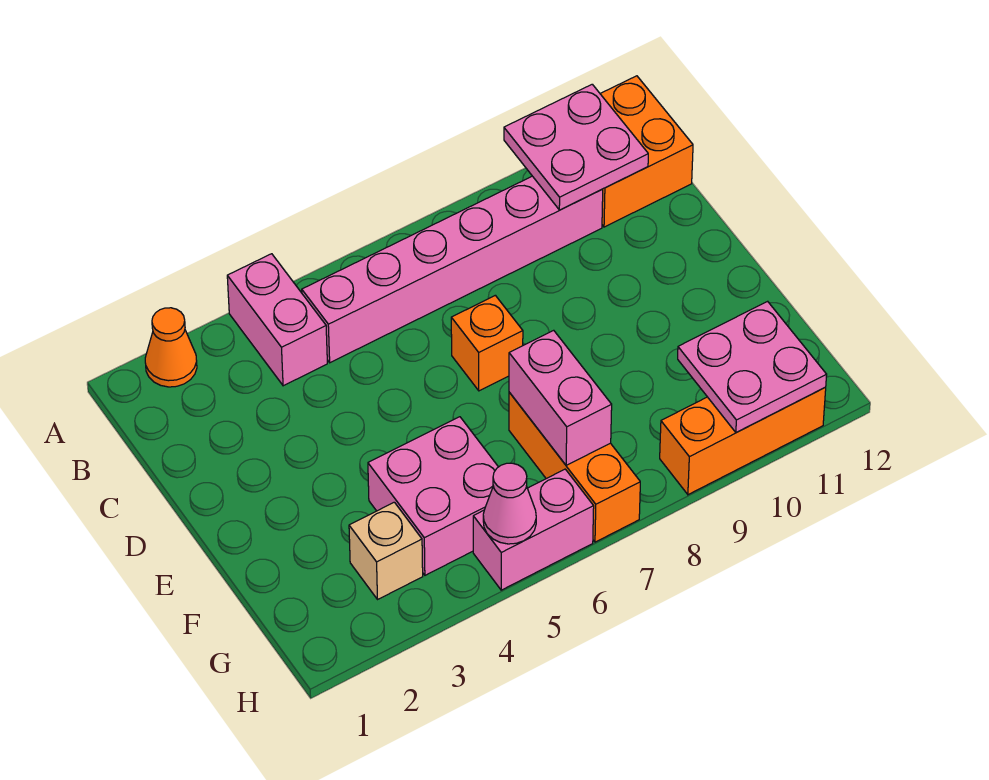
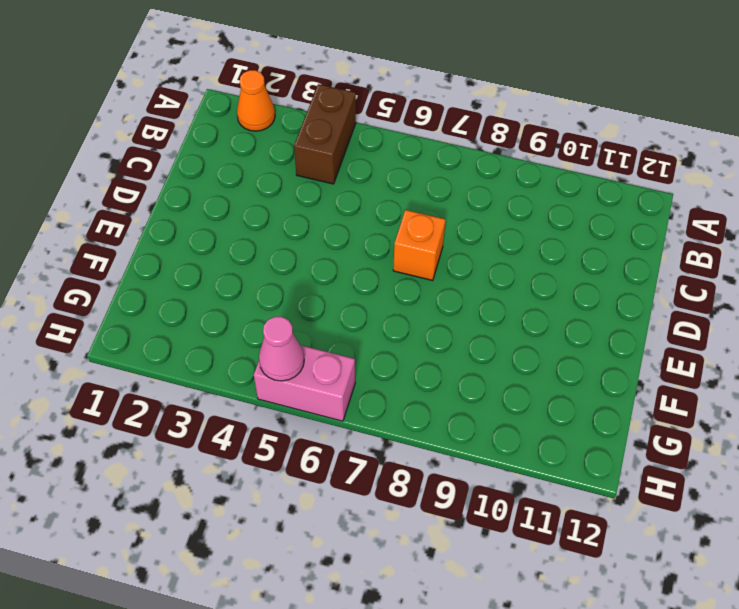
brown 1x2 brick [294,84,356,184] -> pink 1x2 brick [227,254,327,386]
none -> orange 2x2 brick [600,76,693,227]
none -> pink 1x6 brick [302,176,603,363]
none -> pink 2x2 brick [368,417,498,575]

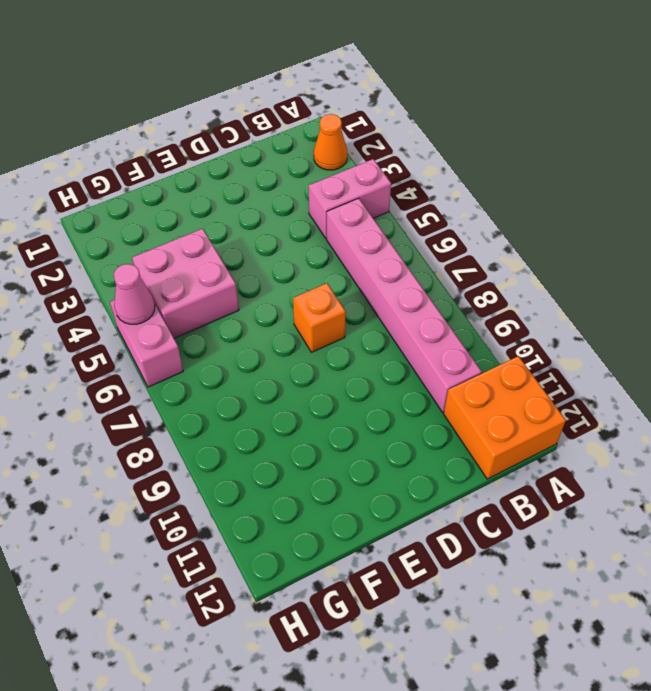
none -> orange 1x3 brick [509,392,640,542]
none -> tan 1x1 brick [349,502,423,599]
none -> orange 1x3 brick [660,387,826,495]

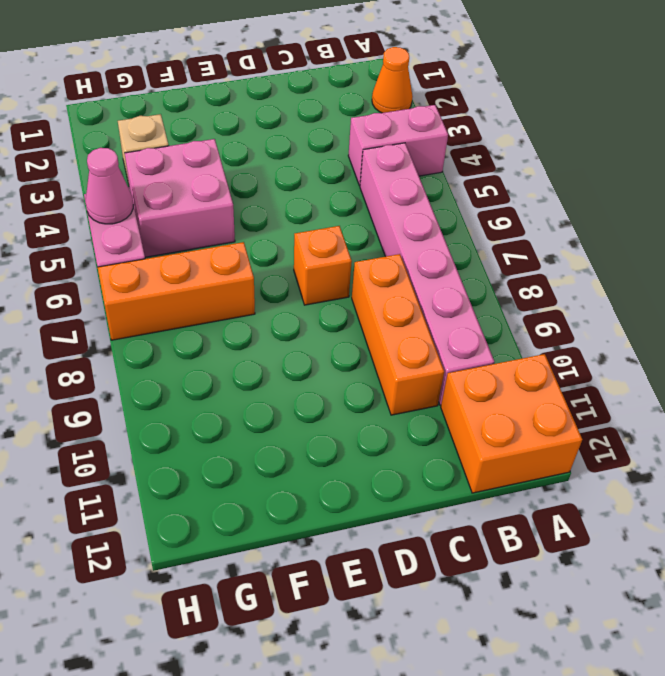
orange 1x3 brick [352,254,444,415] -> orange 1x3 brick moved to [660,387,826,495]
none -> pink 2x2 plate [504,84,648,210]
none -> pink 1x2 brick [509,330,612,465]
none -> pink 2x2 plate [678,301,827,433]

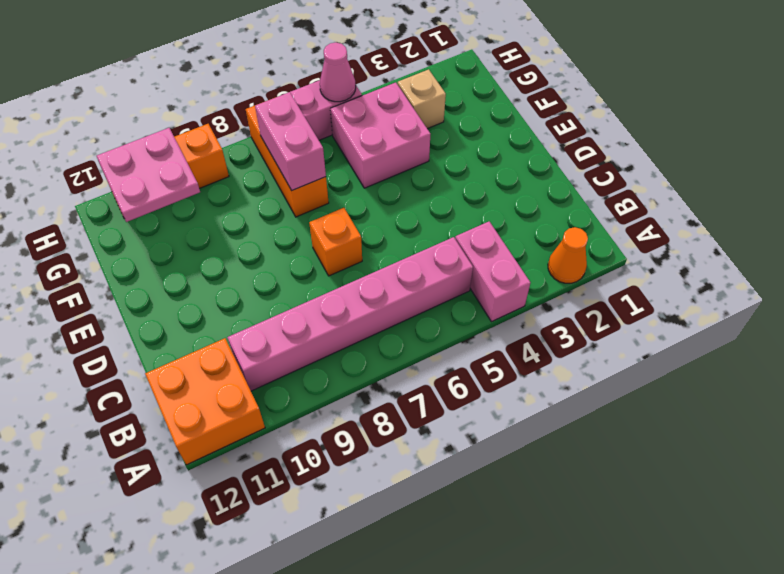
none -> pink 2x2 plate [504,84,648,210]

